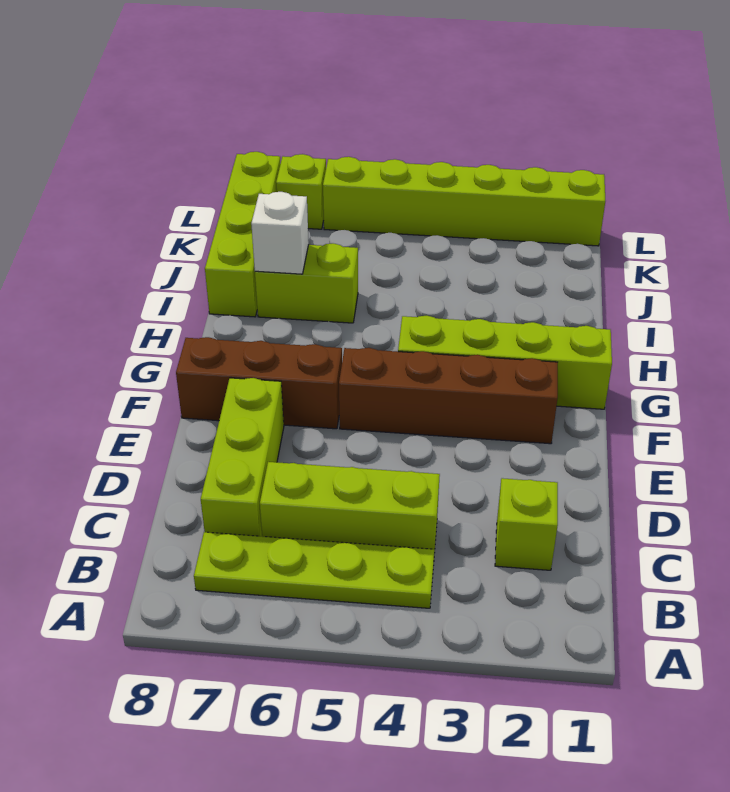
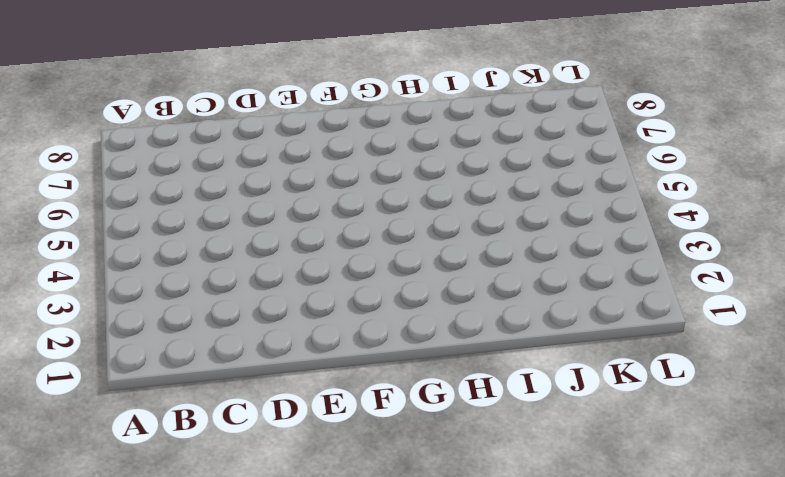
none -> lime 1x4 plate [194,532,434,608]
none -> lime 1x1 brick [495,478,558,570]
none -> lime 1x3 brick [260,462,440,553]

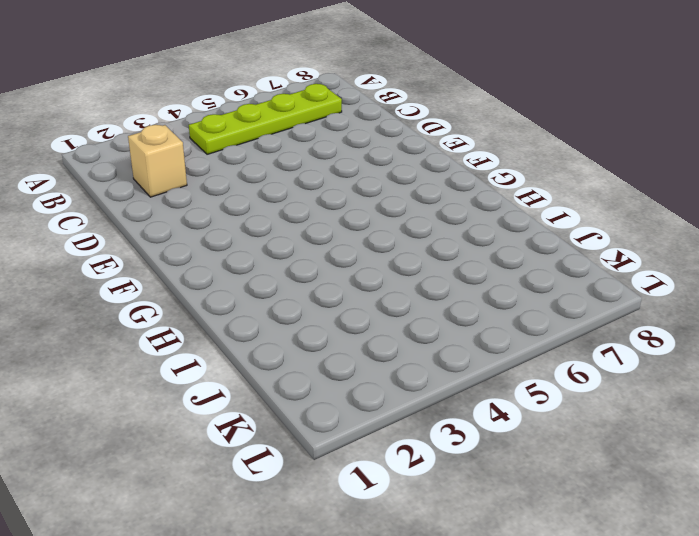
tan 1x1 brick [128,125,187,197] -> lime 1x1 brick [495,478,558,570]
none -> lime 1x3 brick [260,462,440,553]
none -> lime 1x3 brick [201,378,284,536]
none -> brown 1x4 brick [339,348,558,444]

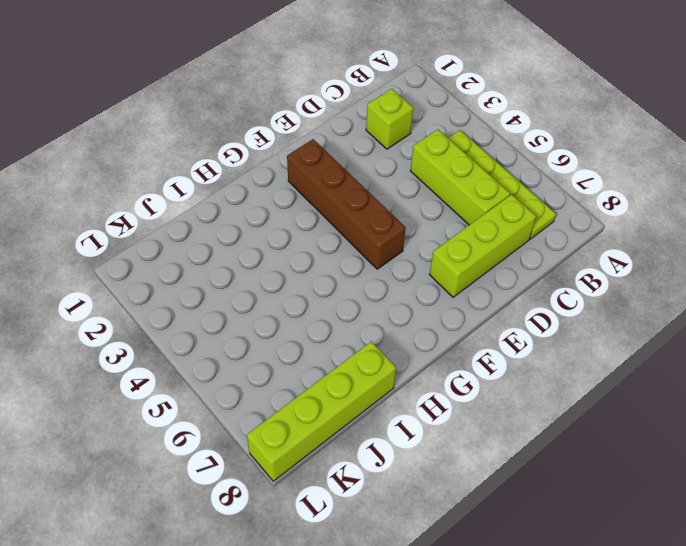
none -> brown 1x3 brick [176,337,342,429]
none -> lime 1x4 brick [398,316,612,409]
none -> lime 1x2 brick [255,243,358,323]

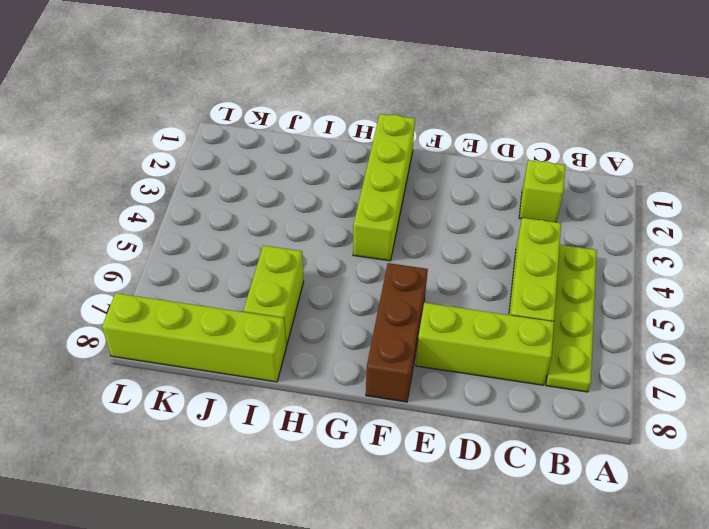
none -> brown 1x4 brick [339,348,558,444]
none -> lime 1x6 brick [323,157,605,246]
none -> lime 1x1 brick [276,154,326,229]

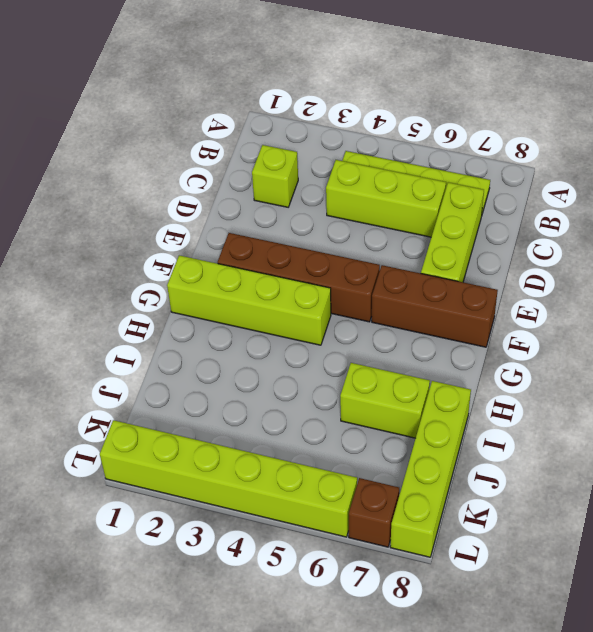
brown 1x1 brick [349,478,399,547] -> lime 1x1 brick [276,154,326,229]
none -> white 1x1 brick [251,192,309,274]

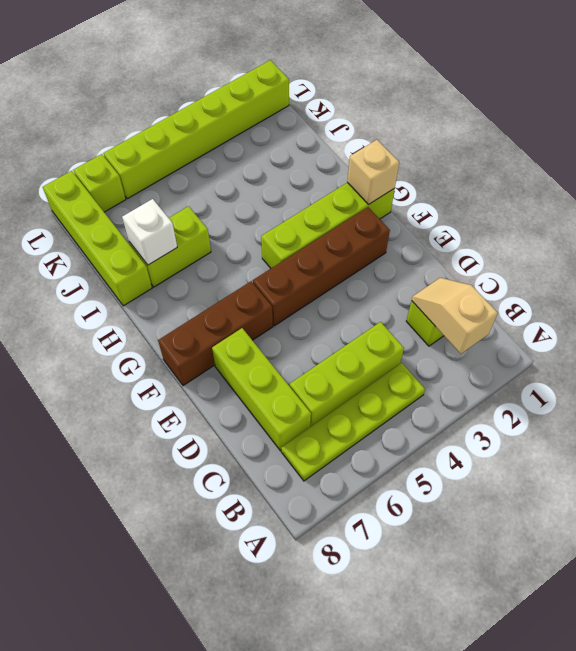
tan 1x2 slope [412,278,498,354] -> none
tan 1x1 brick [347,140,399,204] -> none

